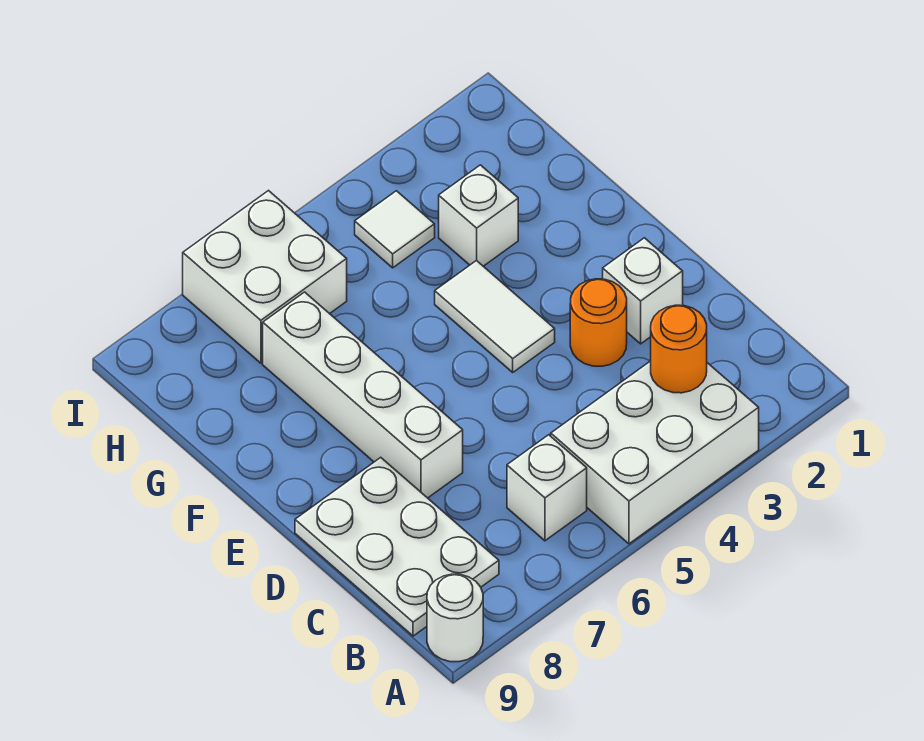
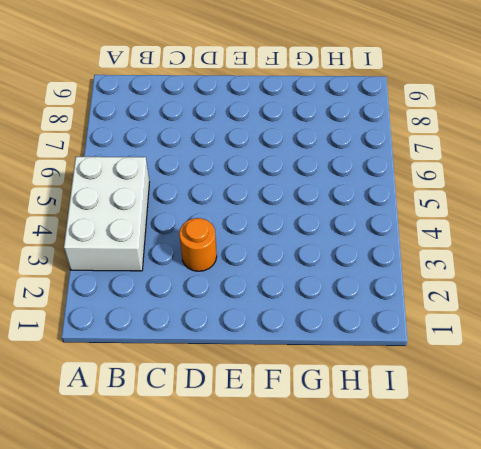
none -> white 1x1 round brick [427,574,483,662]
none -> white 1x1 brick [507,435,587,541]
none -> white 2x3 plate [295,457,499,636]

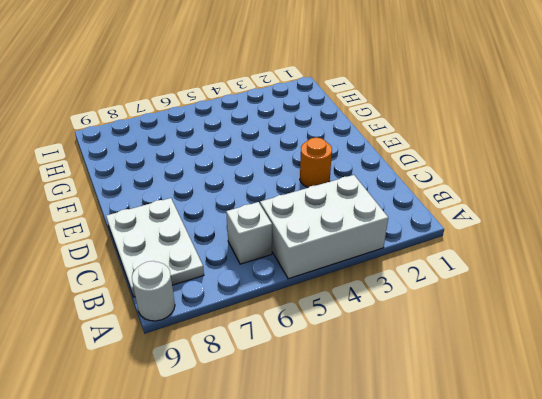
none -> white 1x1 brick [603,238,683,344]
none -> white 1x4 brick [263,292,463,498]
none -> white 1x2 tile [435,260,555,372]

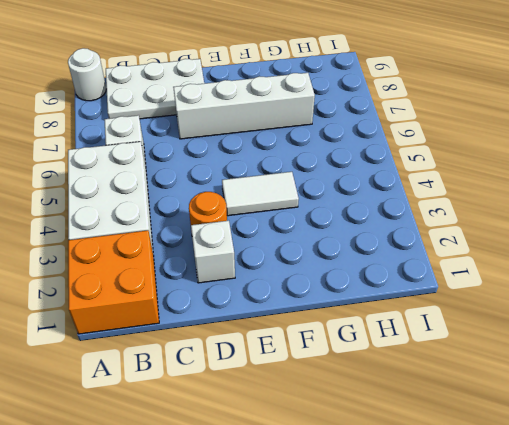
orange 2x2 brick [68,230,159,334] -> none
none -> white 1x1 brick [439,165,518,266]
none -> white 1x1 tile [355,191,435,268]
none -> white 2x2 brick [183,191,347,363]

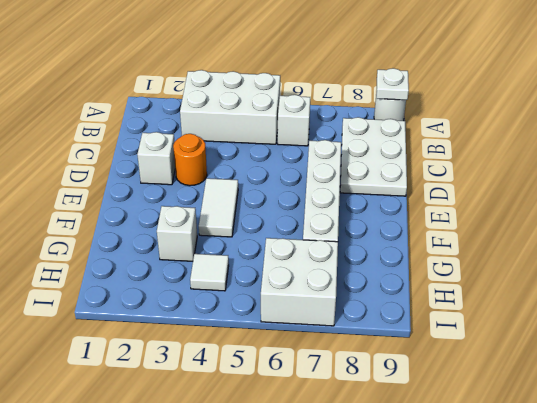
white 1x1 plate [377,68,409,100] -> none
none -> orange 1x1 round brick [651,305,707,393]

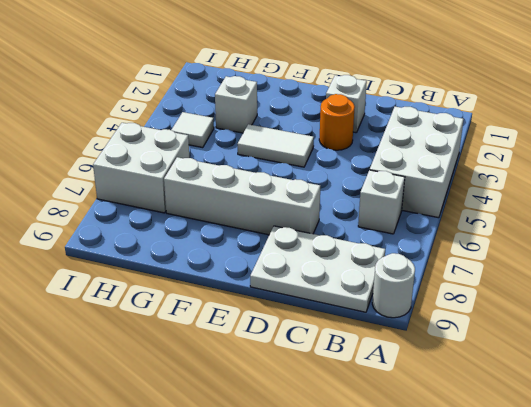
none -> orange 1x1 round brick [651,305,707,393]

